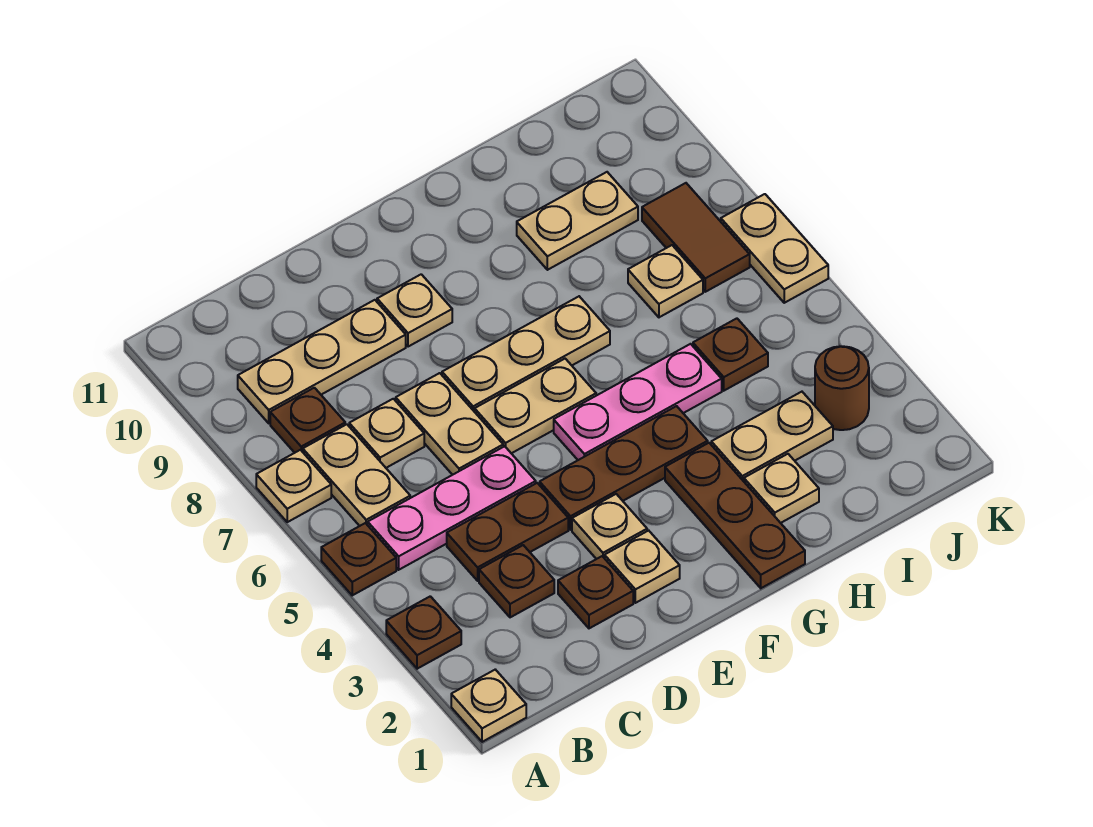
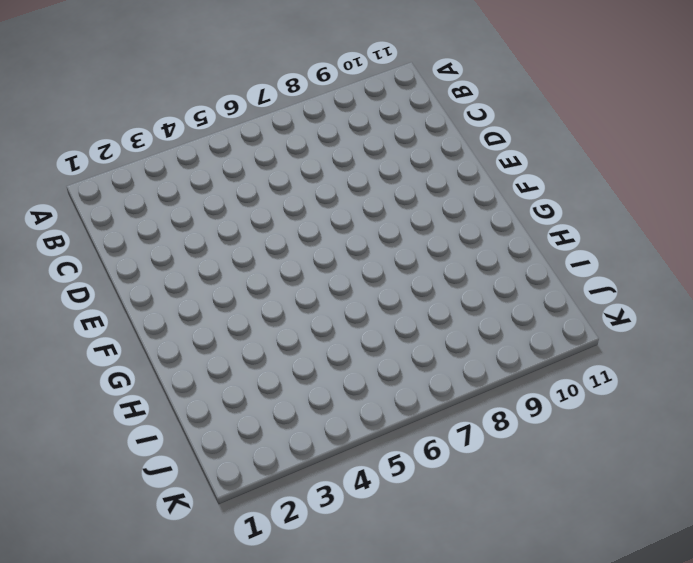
none -> tan 1x1 plate [451,670,526,742]
none -> brown 1x1 plate [386,596,461,669]
none -> brown 1x1 plate [321,523,396,595]

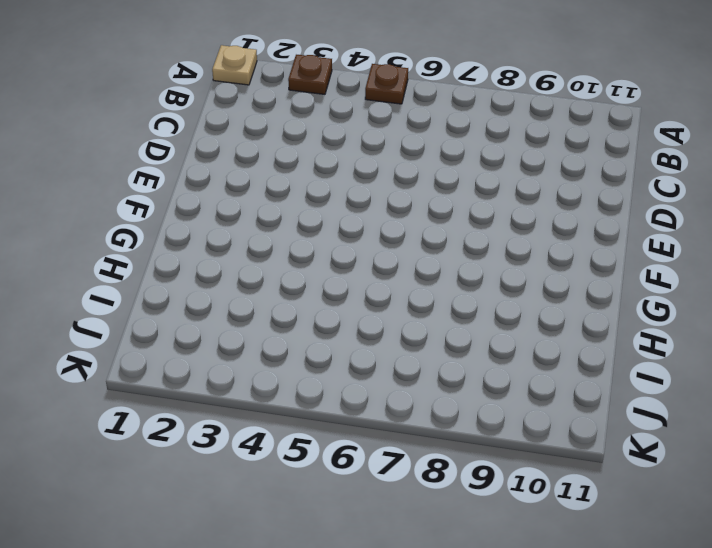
none -> tan 1x1 plate [256,450,331,522]
none -> pink 1x3 plate [368,446,536,570]
none -> tan 1x2 plate [303,424,410,526]

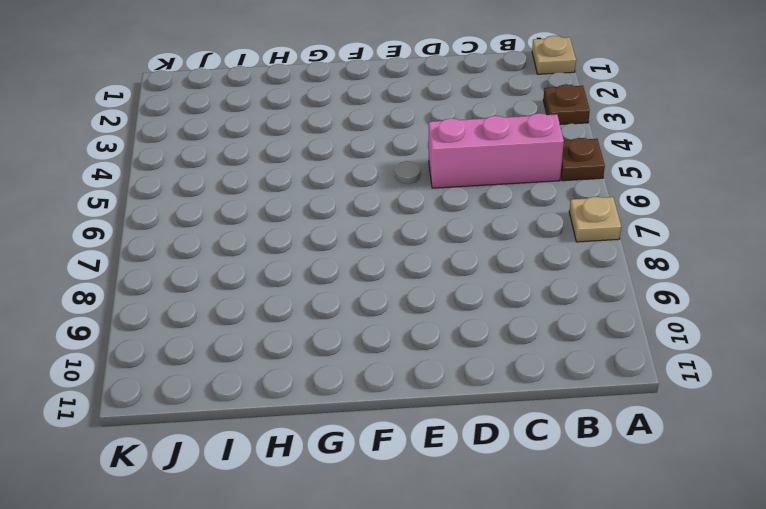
pink 1x3 brick [429,113,564,188] -> pink 1x3 plate [368,446,536,570]
none -> tan 1x2 plate [303,424,410,526]
none -> brown 1x1 plate [270,388,345,453]
none -> tan 1x3 plate [238,300,406,423]

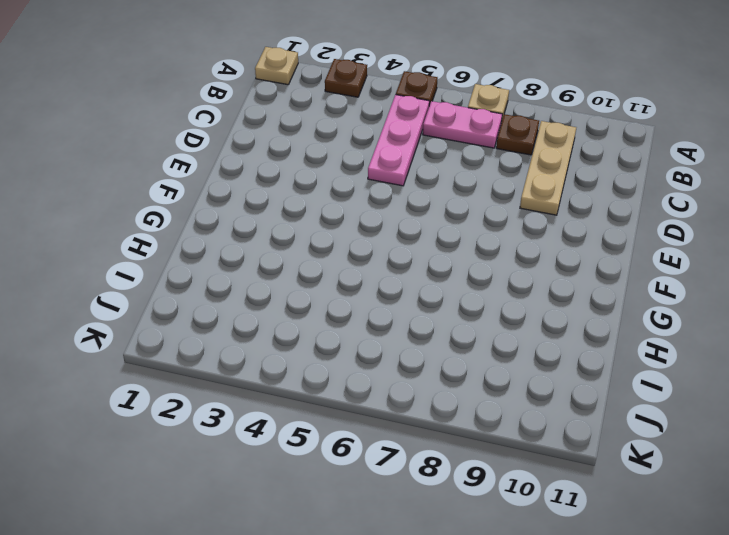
pink 1x2 plate [423,101,502,148] -> tan 1x2 plate [303,424,410,526]
none -> brown 1x1 plate [479,545,554,617]
none -> brown 1x2 plate [447,483,568,581]
none -> tan 1x1 plate [349,399,424,468]

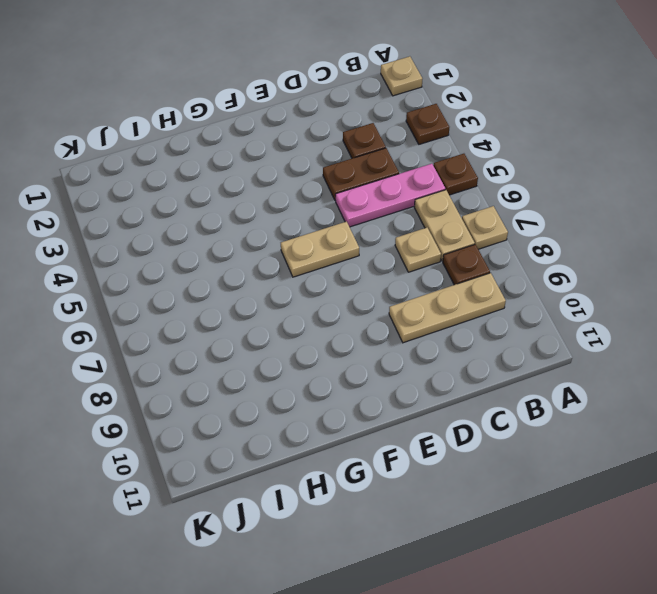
none -> brown 1x1 plate [558,556,633,628]
none -> tan 1x2 plate [396,373,503,475]
none -> tan 1x1 plate [605,530,680,603]

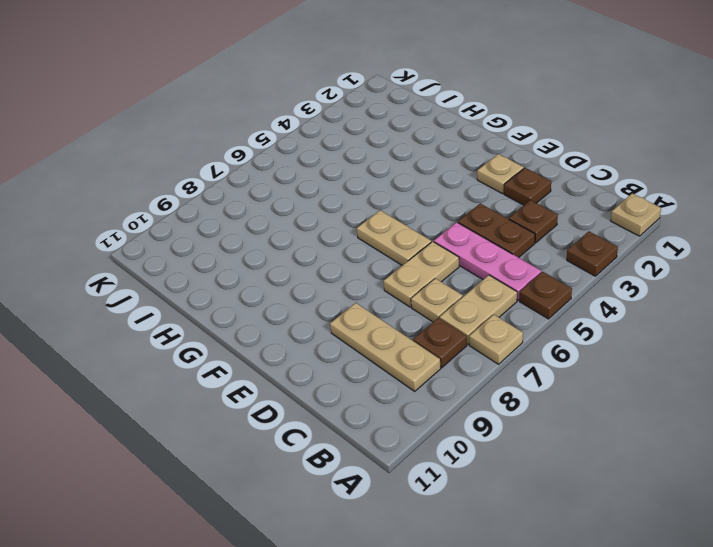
none -> tan 1x1 plate [572,494,647,559]
none -> brown 1x3 plate [540,406,708,530]
none -> tan 1x3 plate [442,296,610,412]

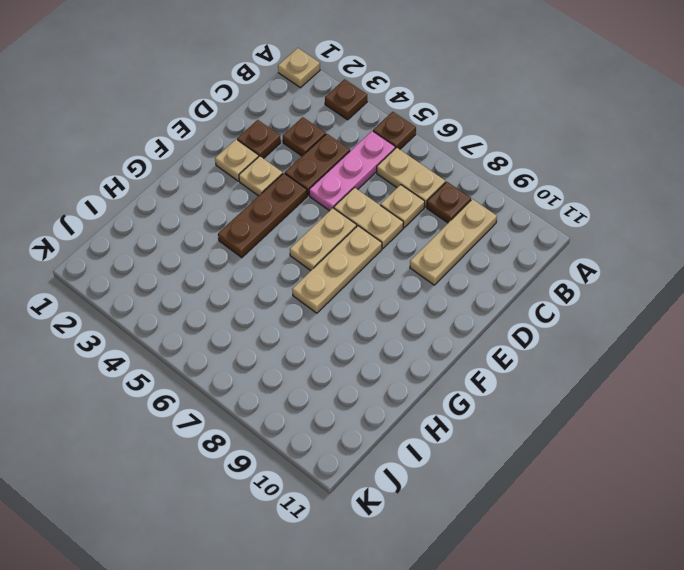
none -> tan 1x1 plate [256,450,331,522]
none -> tan 1x1 plate [377,274,452,347]
none -> pink 1x3 plate [554,344,722,460]

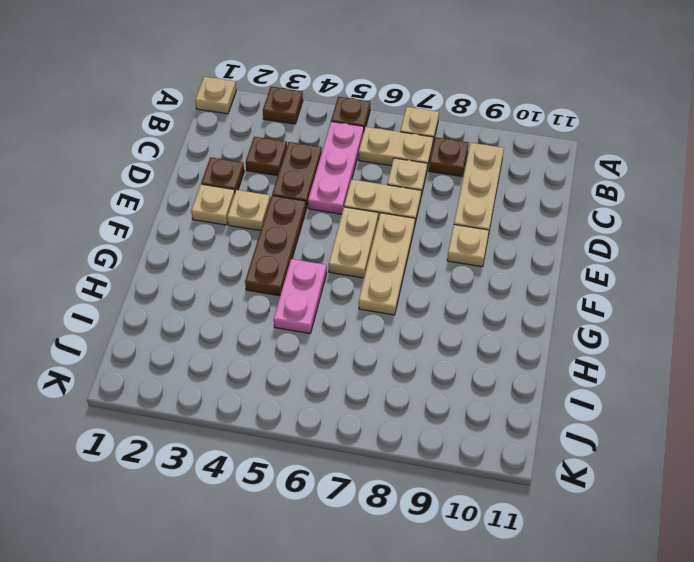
pink 1x2 plate [274,259,327,334] -> pink 1x3 plate [554,344,722,460]
none -> brown 1x3 plate [665,443,805,588]
none -> tan 1x1 plate [744,454,819,523]
none -> tan 1x2 plate [711,392,833,481]

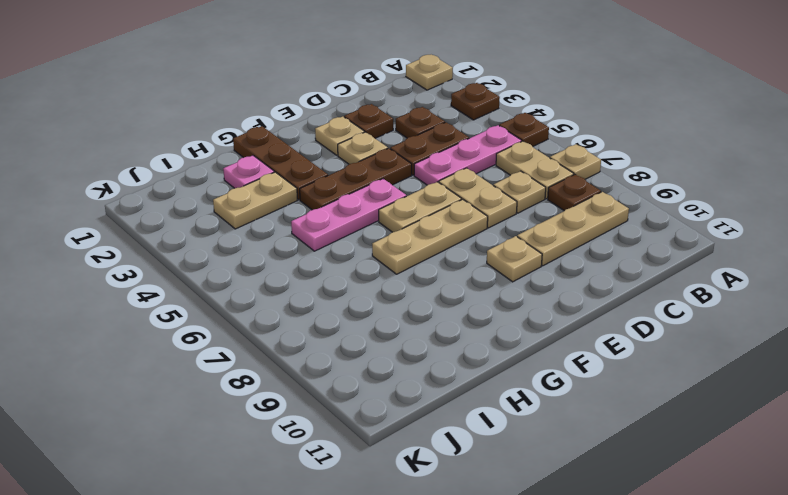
pink 1x1 plate [223,156,274,188] -> tan 1x1 plate [744,454,819,523]
none -> tan 1x2 plate [517,172,638,270]
none -> brown 1x1 plate [693,318,768,391]
none -> tan 1x1 plate [628,245,703,317]

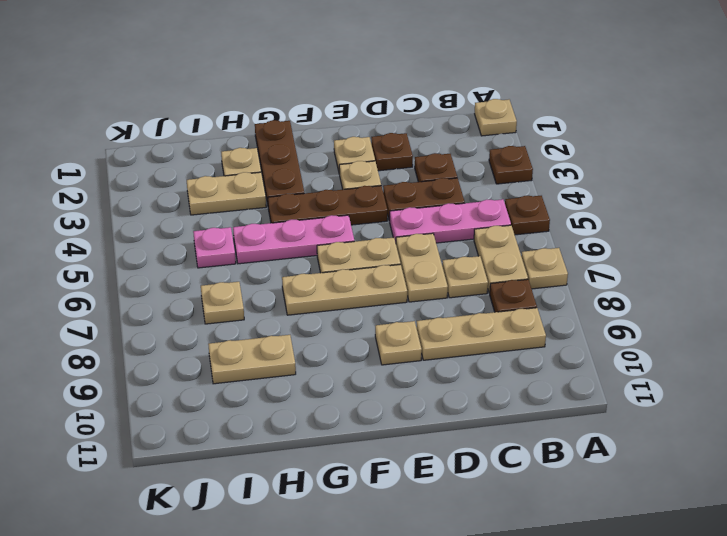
pink 1x1 plate [193,227,236,268] -> brown 1x1 plate [693,318,768,391]
none -> brown 1x1 round brick [815,346,869,430]
none -> brown 1x2 tile [642,183,750,292]
none -> tan 1x2 plate [721,194,828,303]

